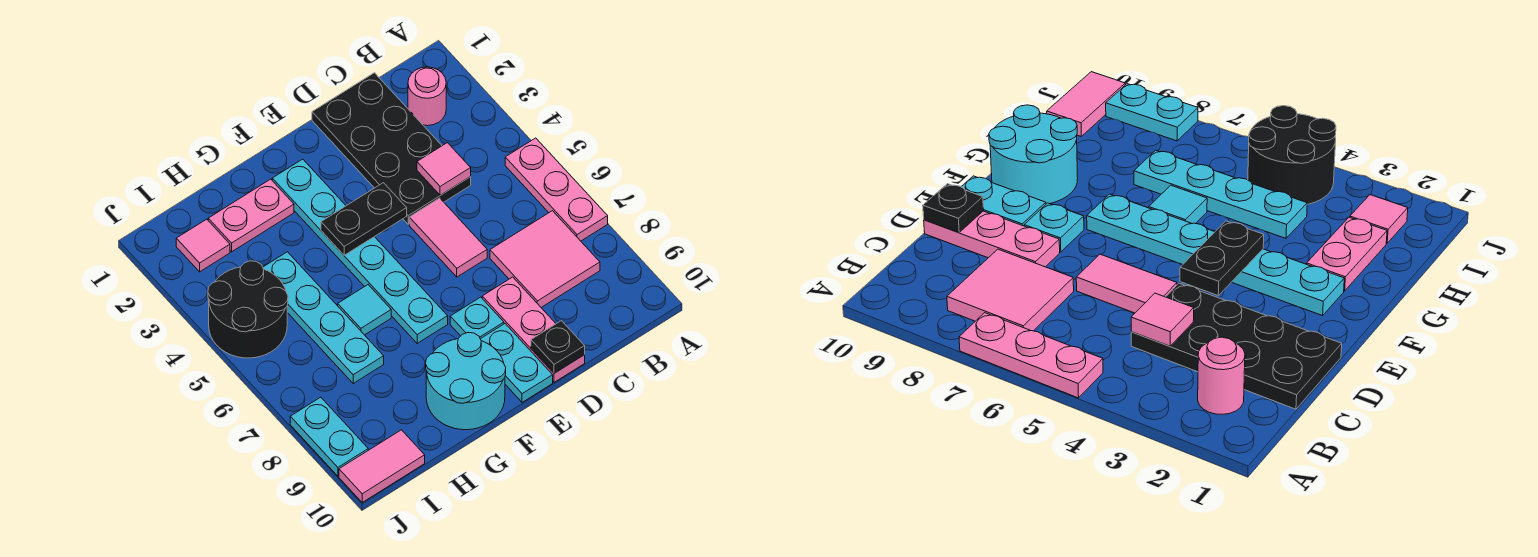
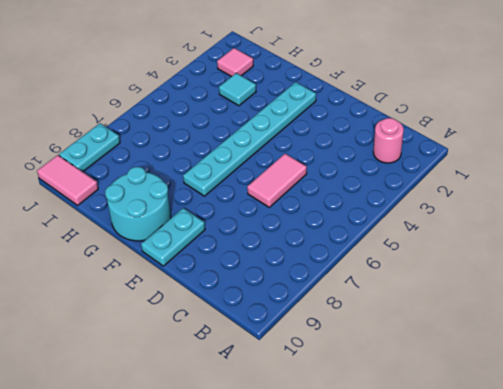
cyan 1x1 tile [219,73,256,106] -> cyan 1x1 tile moved to [338,285,391,335]
none -> pink 1x3 plate [505,138,608,241]
none -> pink 2x2 tile [490,211,600,307]
none -> black 2x4 plate [312,73,471,224]

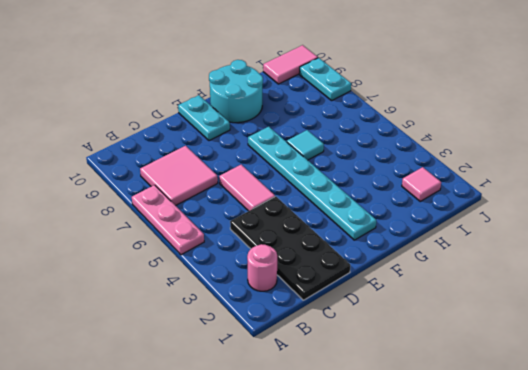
none -> pink 1x3 plate [482,277,585,382]
none -> cyan 1x1 plate [450,297,504,339]
none -> pink 1x2 plate [208,179,294,252]

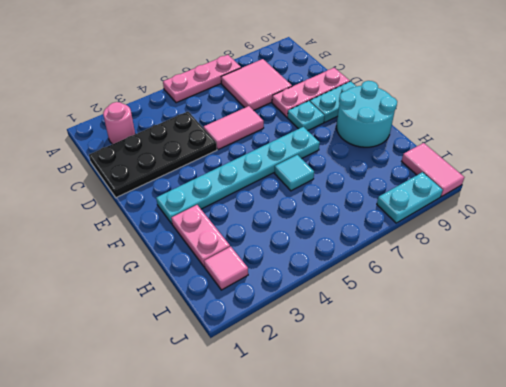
none -> cyan 1x4 plate [263,252,384,383]
none -> black 2x2 round brick [208,261,288,358]
none -> pink 1x1 tile [417,143,471,195]

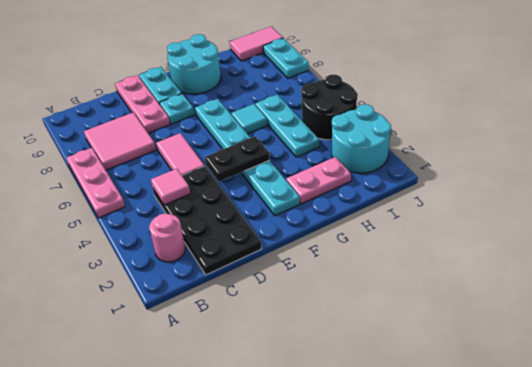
cyan 1x3 plate [255,95,319,157] -> cyan 1x4 plate [263,252,384,383]
cyan 2x2 round brick [332,104,391,173] -> pink 1x1 tile [176,219,230,272]
none -> black 1x1 plate [531,321,585,373]

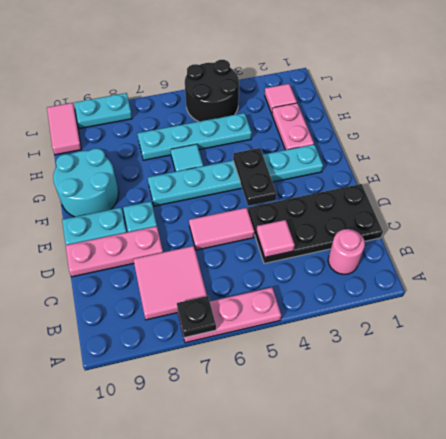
black 1x1 plate [177,296,216,338] -> black 1x1 plate moved to [531,321,585,373]

